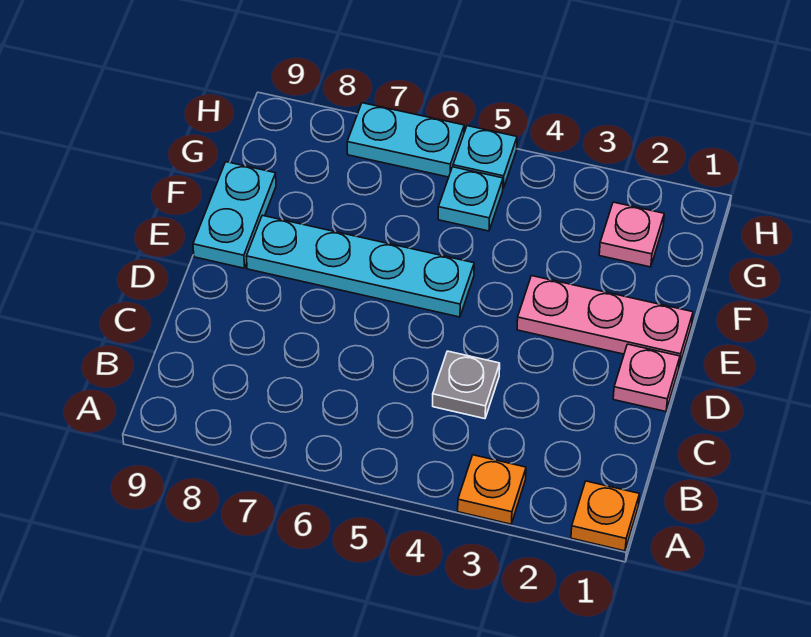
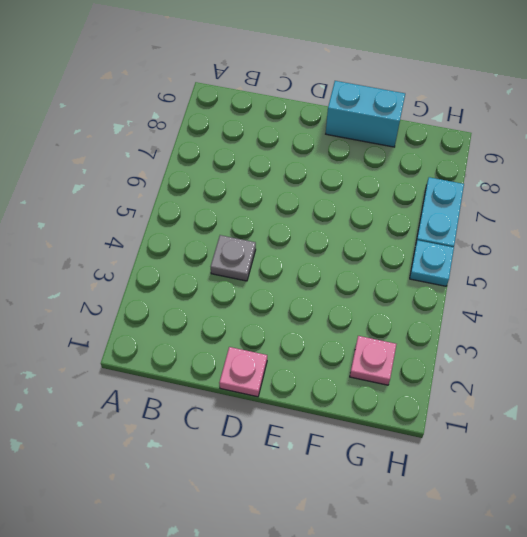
cyan 1x2 brick [326,81,405,147] -> cyan 1x2 plate [193,162,276,268]
none -> orange 1x1 plate [571,481,639,551]
none -> orange 1x1 plate [458,455,526,524]

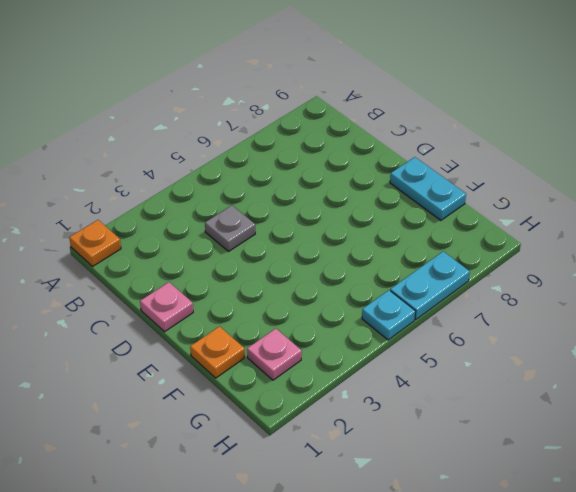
orange 1x1 plate [190,326,245,378] -> orange 1x1 plate moved to [458,455,526,524]
none -> pink 1x3 plate [517,276,693,366]
none -> cyan 1x4 plate [246,215,474,317]

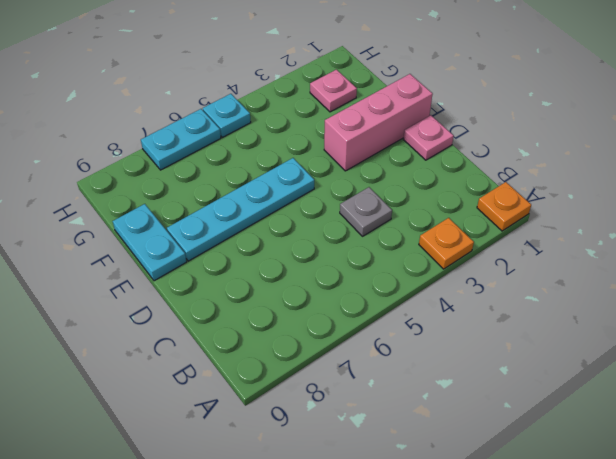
pink 1x3 brick [324,74,433,171] -> pink 1x3 plate [517,276,693,366]
none -> cyan 1x1 plate [438,167,503,231]

